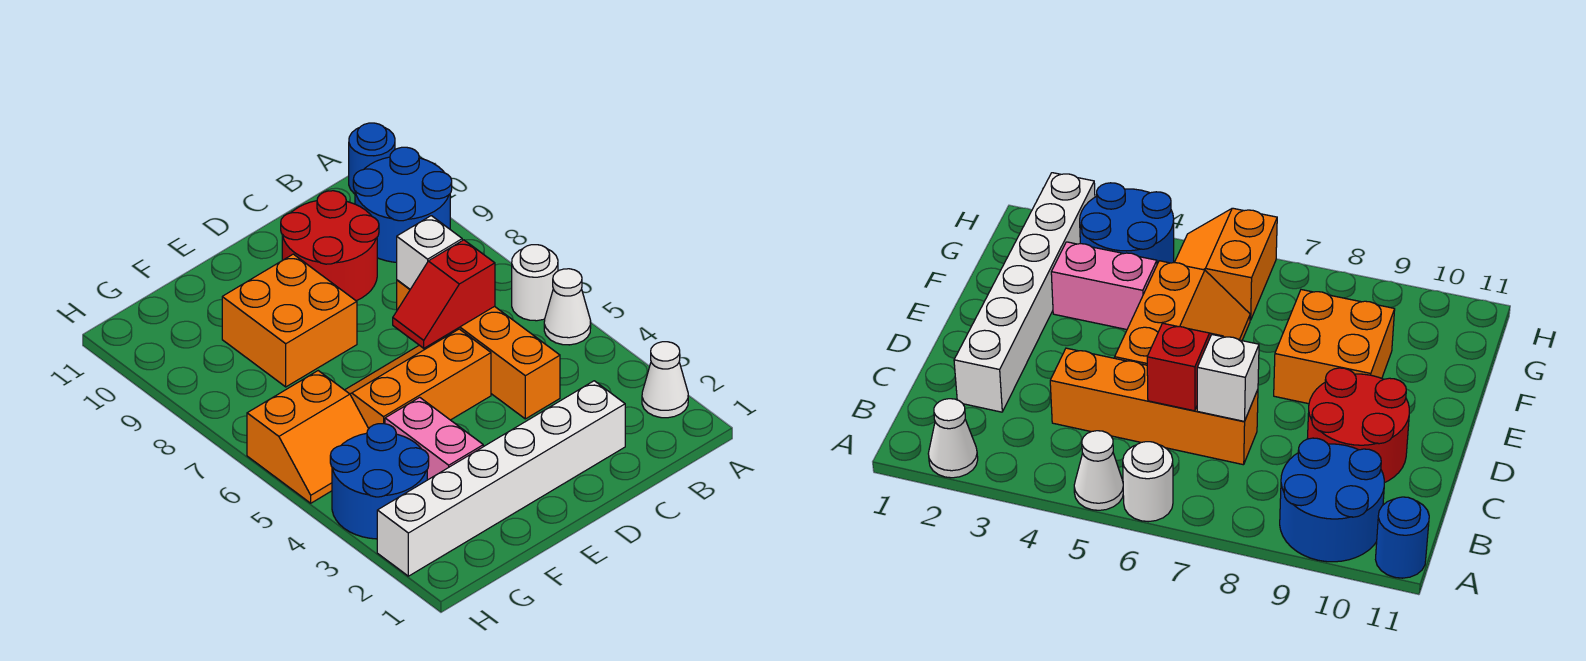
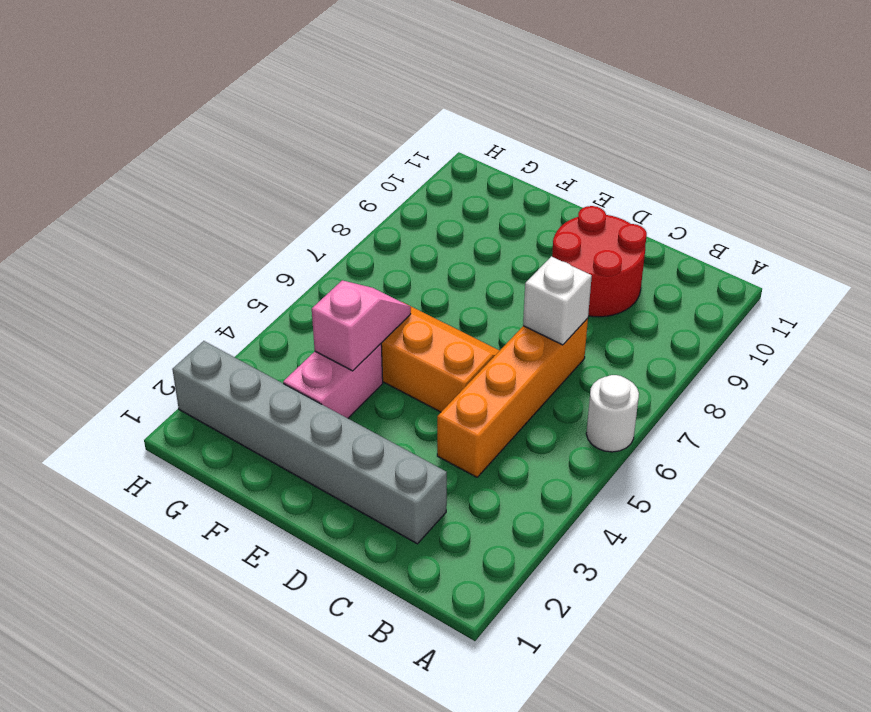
grey 1x6 brick [172,341,447,544] -> white 1x6 brick [377,381,625,576]
pink 1x2 slope [312,280,411,371] -> none
none -> white 1x1 cone [642,342,688,418]
none -> white 1x1 cone [544,269,591,345]
none -> blue 2x2 round brick [353,147,452,262]

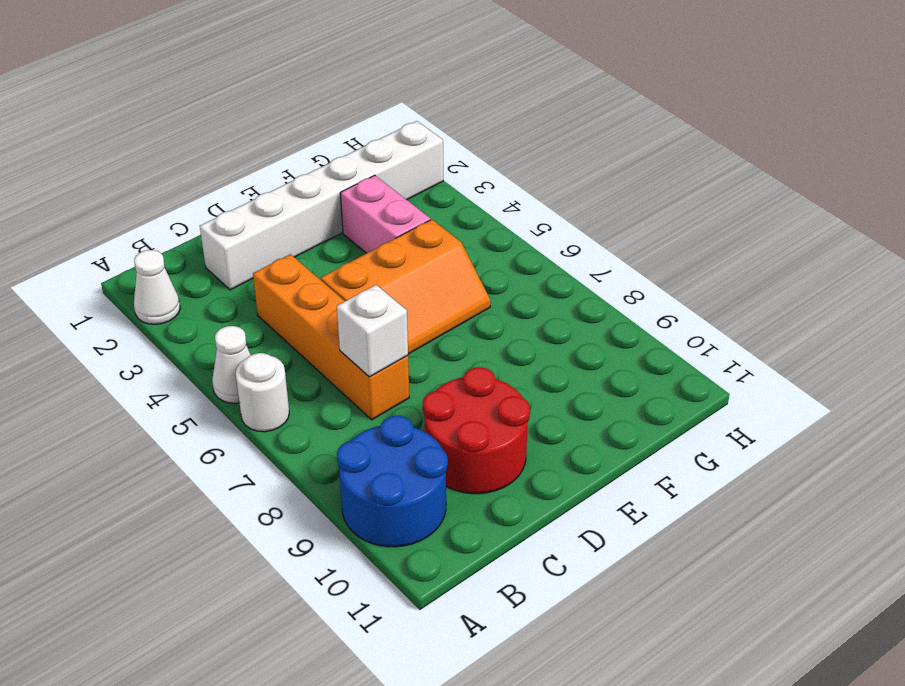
none -> blue 1x1 round brick [349,123,395,194]
none -> orange 2x2 brick [222,254,357,387]
none -> blue 2x2 round brick [330,424,429,539]

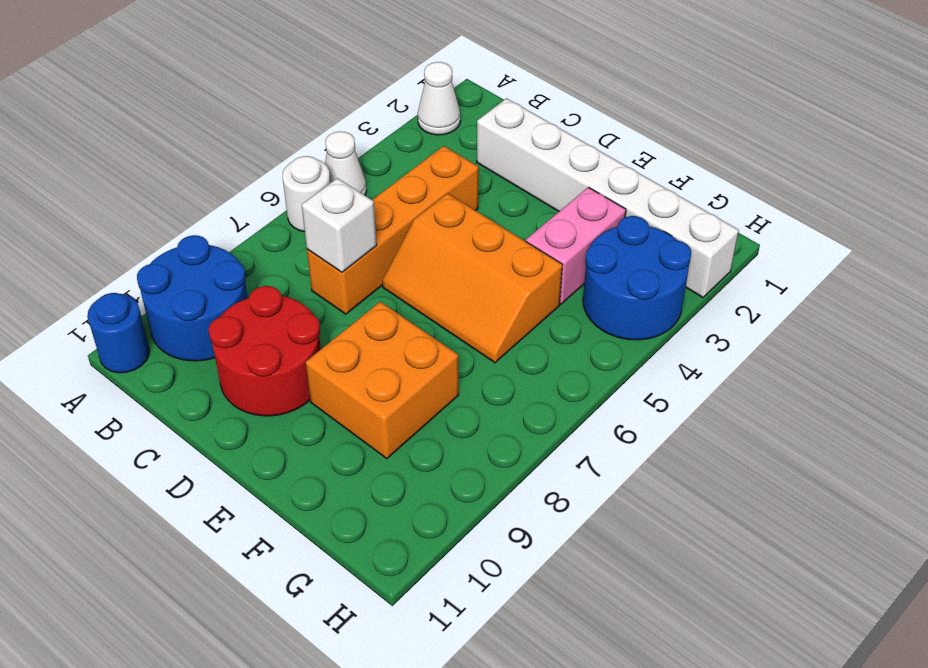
none -> orange 2x2 slope [247,371,369,503]
none -> red 1x2 slope [393,240,495,348]

